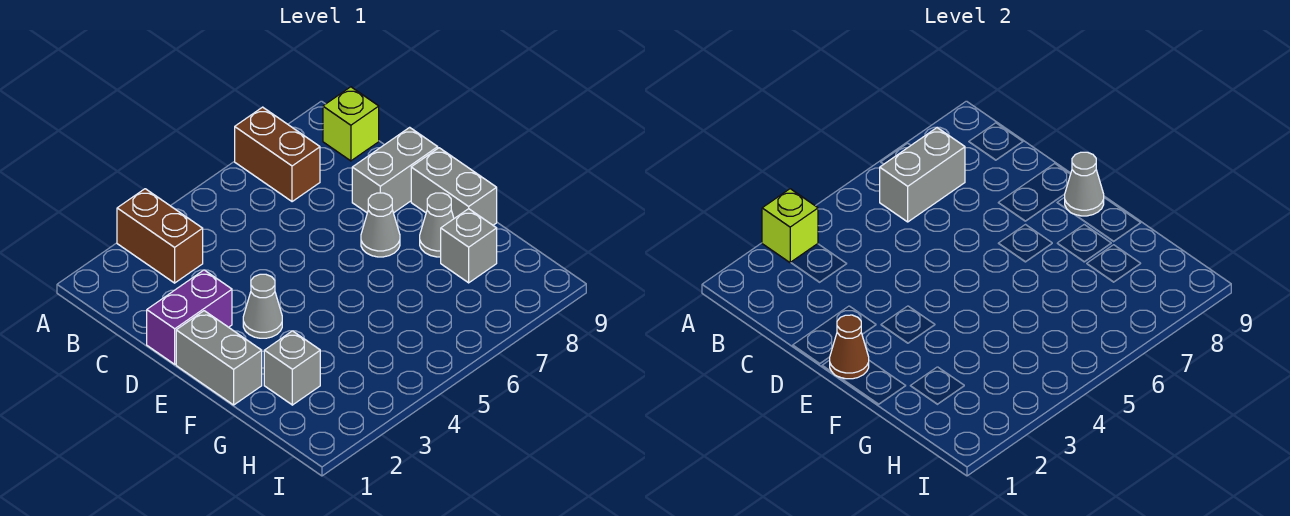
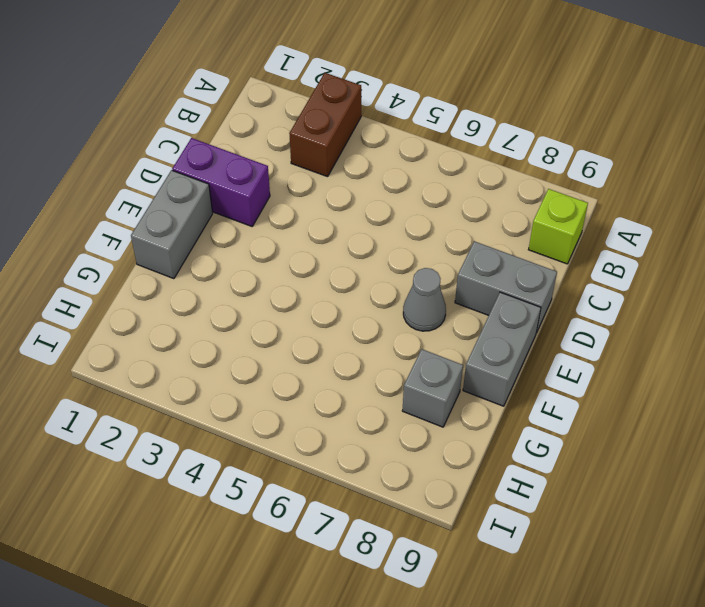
none -> brown 1x2 brick [235,107,320,202]
none -> grey 1x1 cone [243,274,282,338]
none -> grey 1x1 cone [420,193,454,257]

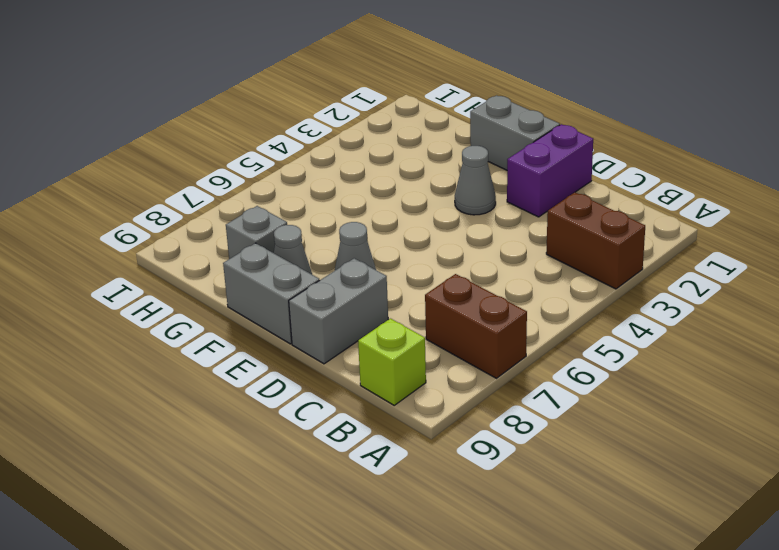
none -> grey 1x1 brick [264,331,320,405]
none -> lime 1x1 brick [762,189,818,263]
none -> grey 1x2 brick [880,128,965,222]

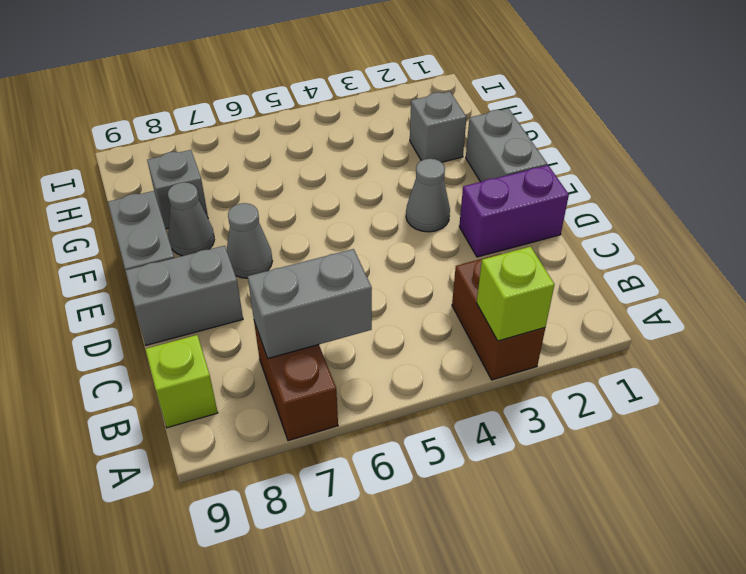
none -> brown 1x1 cone [830,315,869,379]
none -> grey 1x1 cone [1065,152,1104,216]

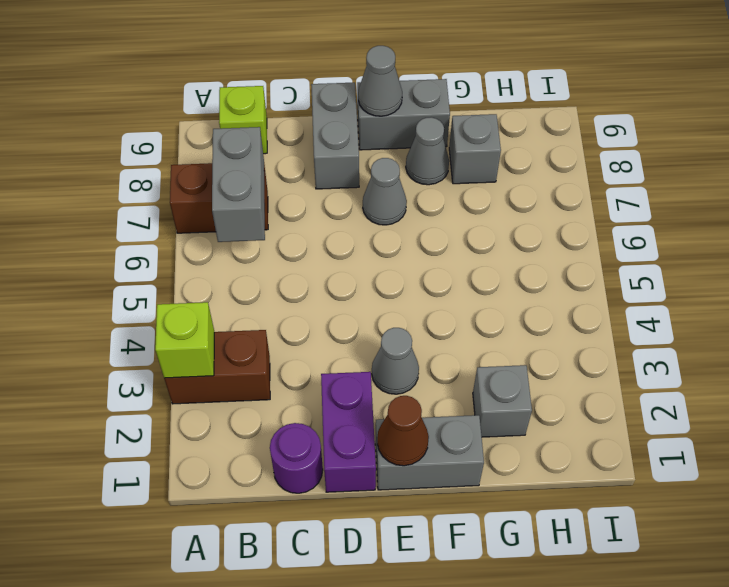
purple 1x1 round brick [270,423,323,493] -> none

